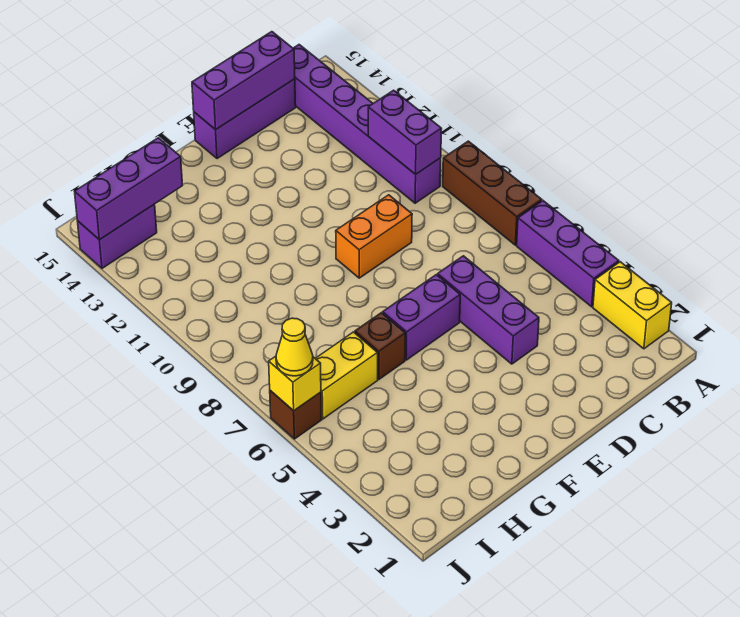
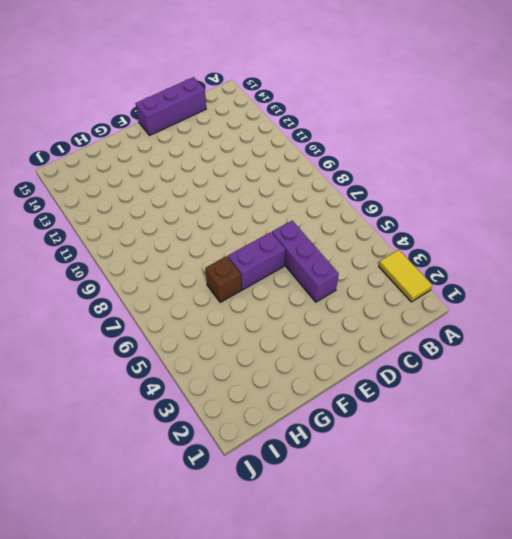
yellow 1x2 tile [379,250,432,302] -> yellow 1x2 brick [593,262,672,349]
none -> purple 1x3 brick [517,201,619,307]
none -> brown 1x3 brick [443,141,542,245]
none -> purple 1x6 brick [293,45,441,203]

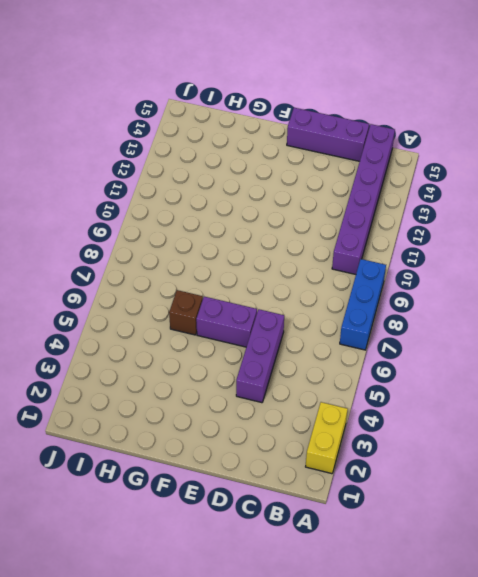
blue 1x3 brick [340,259,386,350] -> brown 1x3 brick [443,141,542,245]
none -> purple 1x3 brick [517,201,619,307]
none -> orange 1x2 brick [336,195,412,278]
none -> yellow 1x2 brick [315,332,378,419]

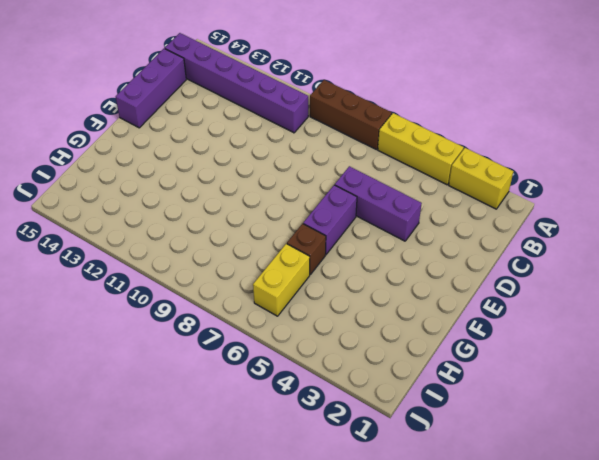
yellow 1x3 brick [378,113,464,185] -> purple 1x3 brick [517,201,619,307]
none -> orange 1x2 brick [336,195,412,278]
none -> purple 1x2 brick [77,204,157,268]
none -> brown 1x1 brick [270,391,322,439]

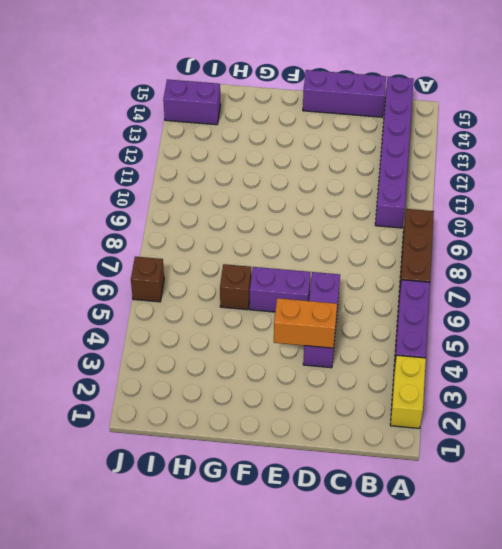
orange 1x2 brick [274,298,337,348] -> orange 1x2 brick moved to [336,195,412,278]
none -> yellow 1x2 brick [315,332,378,419]
none -> purple 1x2 brick [368,90,442,174]
none -> purple 1x3 brick [192,32,295,130]

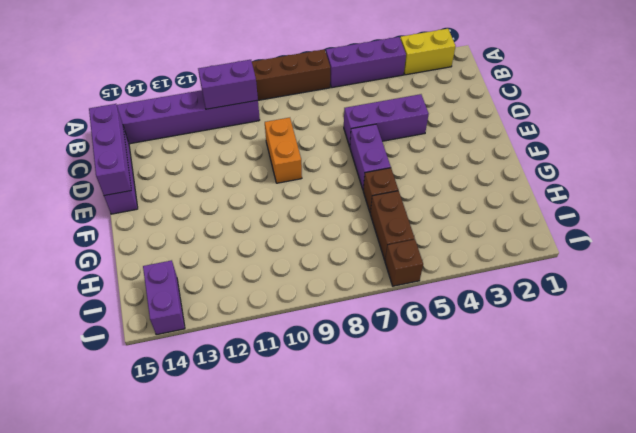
brown 1x2 brick [370,191,415,260] -> yellow 1x2 brick [315,332,378,419]
none -> purple 1x3 brick [75,138,183,240]
none -> yellow 1x1 brick [269,356,321,411]
none -> yellow 1x1 cone [276,318,313,376]

